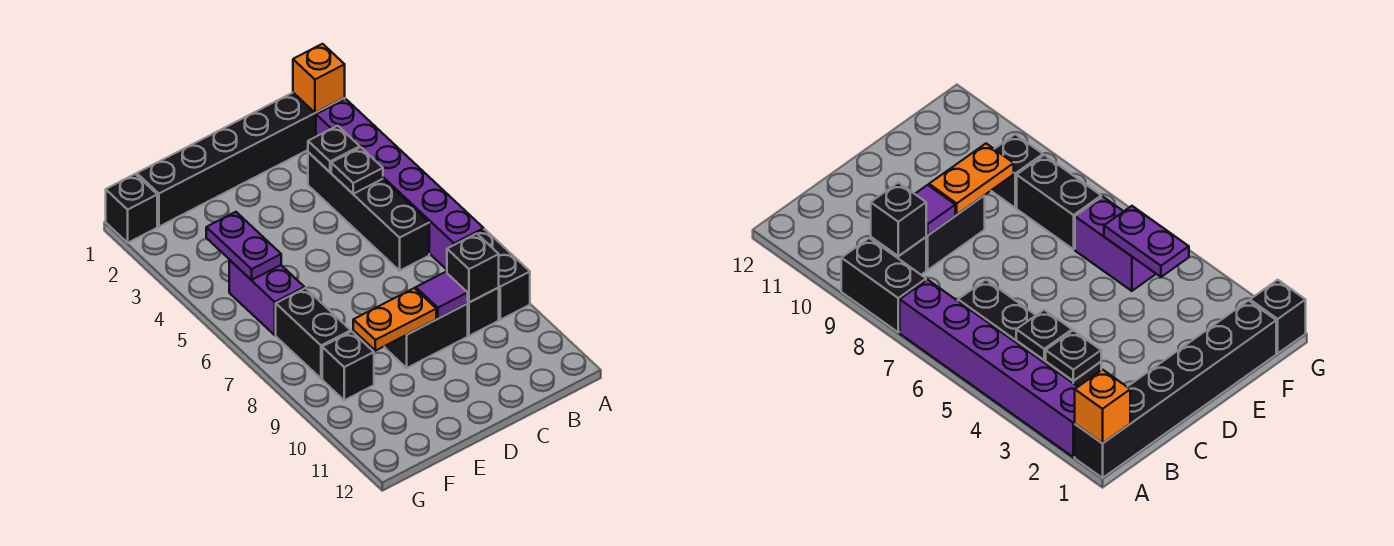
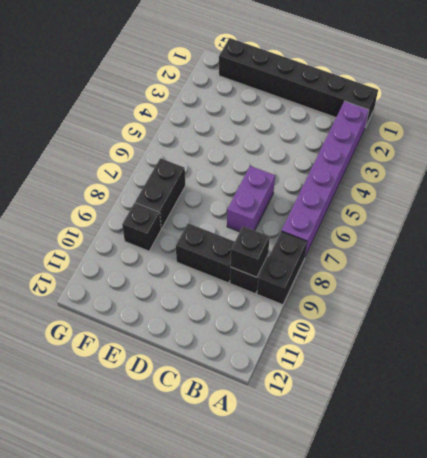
purple 1x2 brick [227,166,275,232] -> purple 1x2 brick moved to [229,260,304,335]
none -> black 1x4 brick [308,152,429,271]
none -> black 1x1 brick [106,174,157,243]
none -> orange 1x1 brick [293,44,345,113]

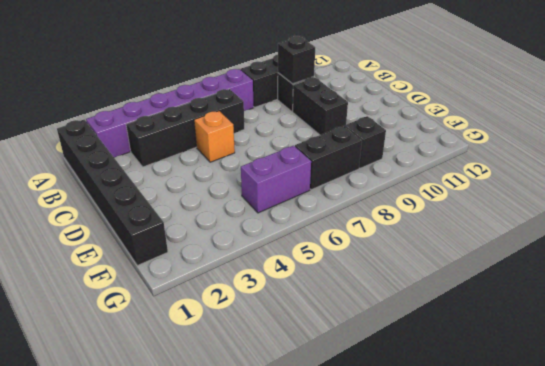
orange 1x1 brick [194,111,235,162] -> orange 1x1 brick moved to [293,44,345,113]
none -> black 1x1 brick [106,174,157,243]
none -> black 1x1 plate [308,126,360,172]
none -> black 1x1 plate [331,147,383,194]

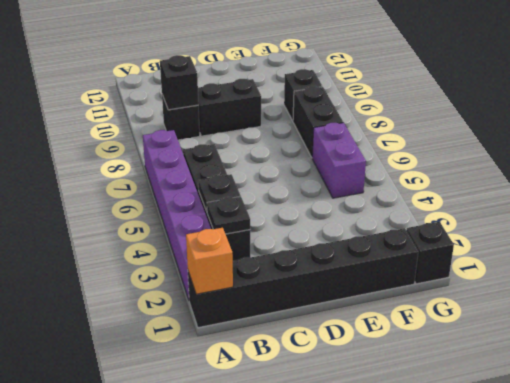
none -> black 1x2 brick [477,229,530,320]
none -> purple 1x1 tile [416,272,468,319]
none -> orange 1x2 plate [353,288,436,351]

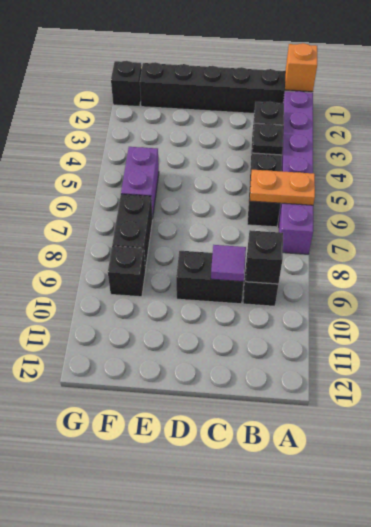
orange 1x2 plate [250,170,315,205] -> orange 1x2 plate moved to [353,288,436,351]
none -> black 1x2 brick [477,229,530,320]
none -> purple 1x2 plate [206,212,281,280]

